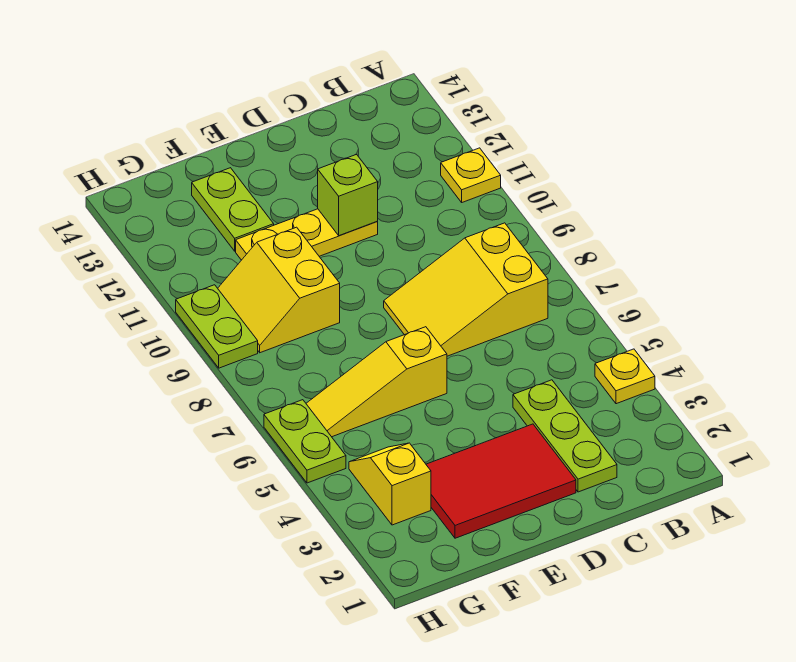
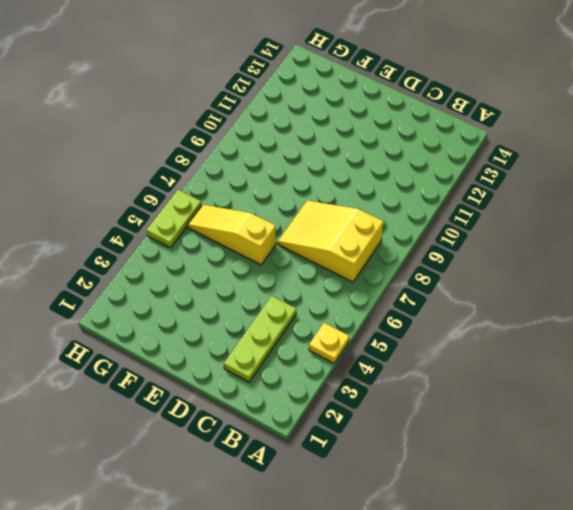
none -> yellow 1x1 plate [441,148,501,202]
none -> red 2x3 tile [426,424,576,538]
none -> yellow 1x3 plate [236,209,378,260]

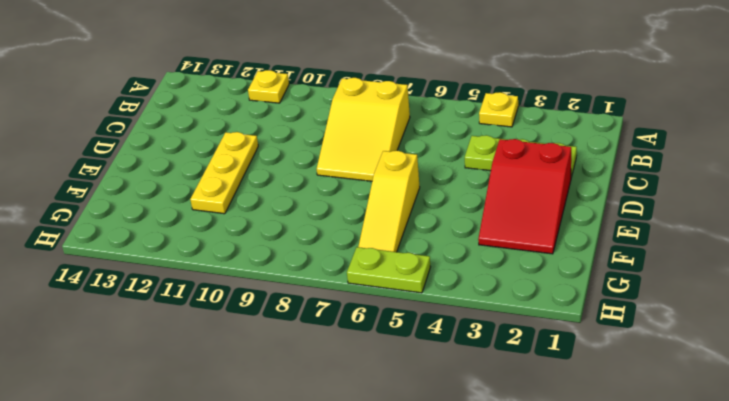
red 2x3 slope [478,139,571,254] -> red 2x3 tile [426,424,576,538]
none -> yellow 2x2 slope [218,227,340,353]
none -> lime 1x2 plate [192,168,274,251]
none -> yellow 1x2 slope [349,443,431,525]

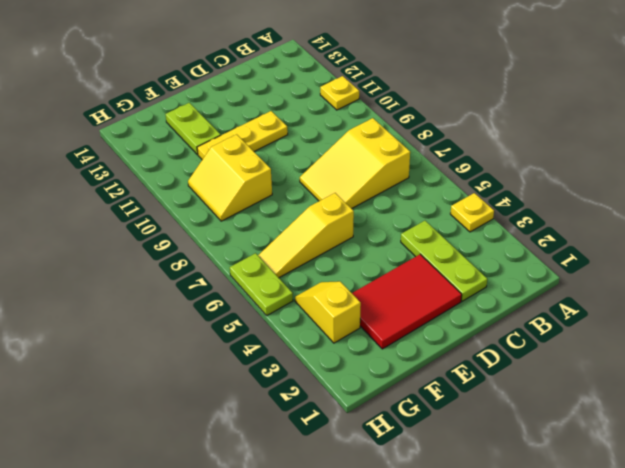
none -> lime 1x2 plate [176,285,258,368]
none -> lime 1x1 brick [318,155,378,236]

